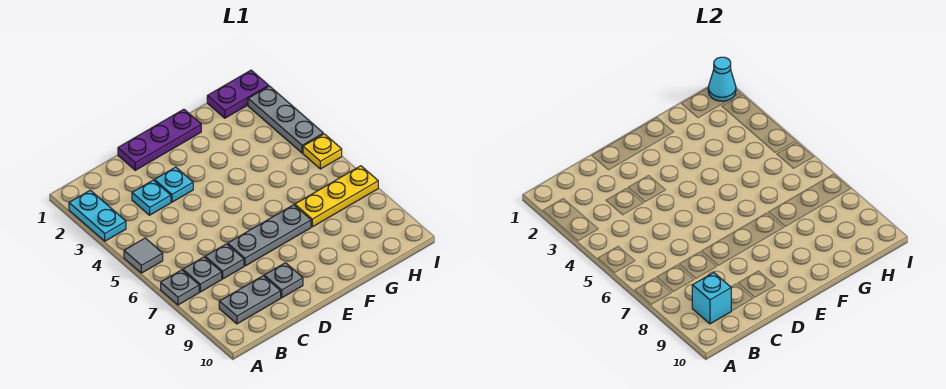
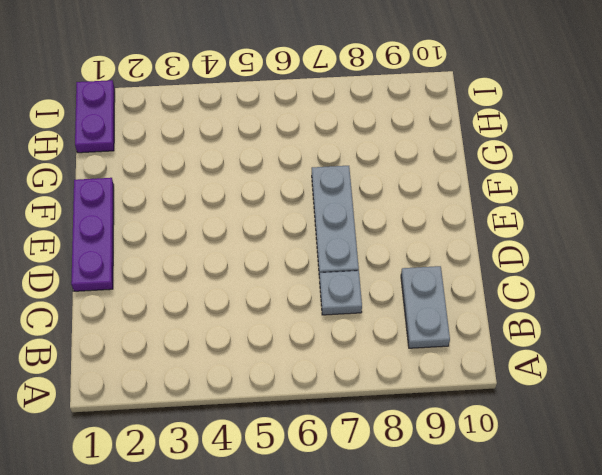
none -> cyan 1x2 plate [69,190,126,241]
none -> grey 1x1 tile [124,238,163,273]
none -> grey 1x1 plate [161,270,199,305]

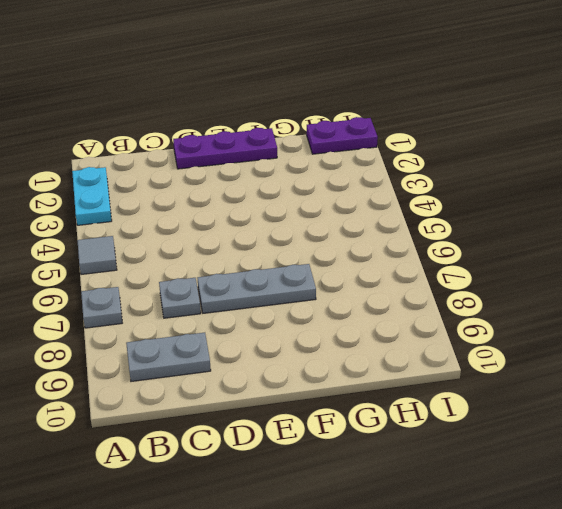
none -> grey 1x1 plate [183,257,222,292]
none -> cyan 1x1 plate [132,180,171,215]
none -> cyan 1x1 plate [154,167,193,202]

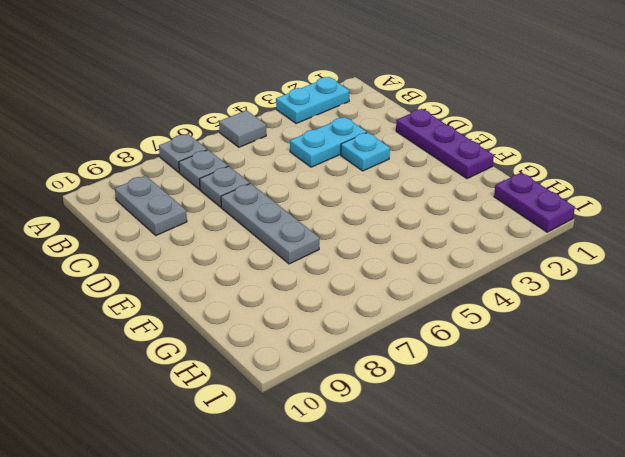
cyan 1x2 plate [290,117,367,167] -> cyan 1x1 plate [132,180,171,215]
none -> grey 1x1 plate [264,263,303,298]
none -> yellow 1x3 plate [295,166,378,227]
none -> grey 1x3 plate [248,86,323,153]

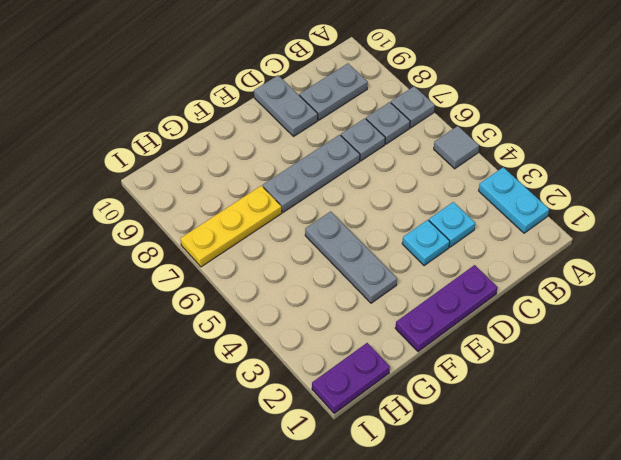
grey 1x2 plate [254,75,318,137] -> grey 1x1 plate [264,263,303,298]
grey 1x3 plate [305,211,397,303] -> grey 1x3 plate moved to [248,86,323,153]
none -> yellow 1x1 plate [303,134,342,169]
none -> cyan 1x1 brick [692,273,731,324]
none -> cyan 1x1 cone [708,57,736,101]

